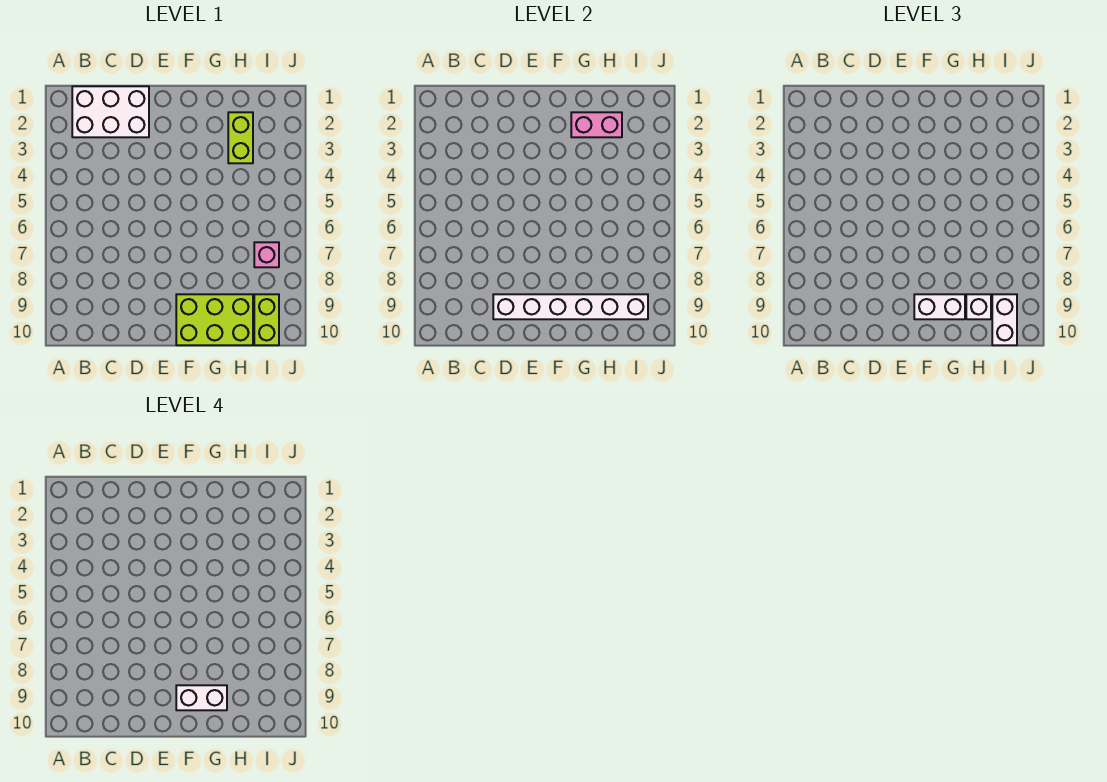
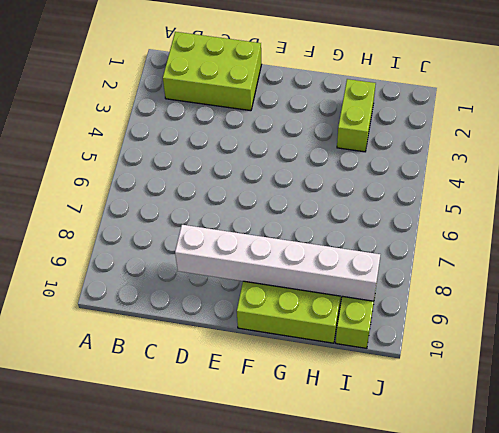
lime 2x3 brick [163,32,262,111] -> white 2x3 brick [72,86,149,137]
none -> pink 1x1 brick [254,242,279,267]
none -> pink 1x2 brick [571,112,622,137]

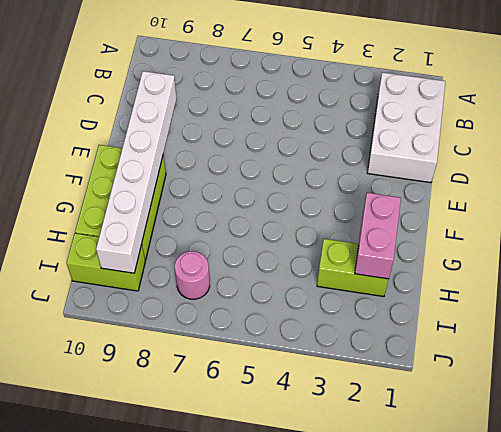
pink 1x1 round brick [175,251,210,299] -> pink 1x1 brick [254,242,279,267]
none -> white 1x2 brick [914,294,965,319]
none -> white 1x1 brick [966,294,991,319]

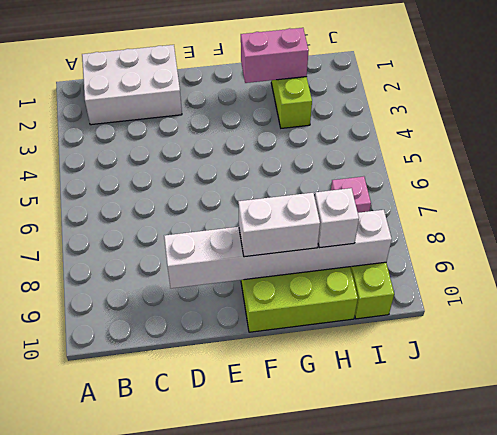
none -> white 1x2 brick [992,294,1017,345]
none -> white 1x2 brick [176,685,227,710]

